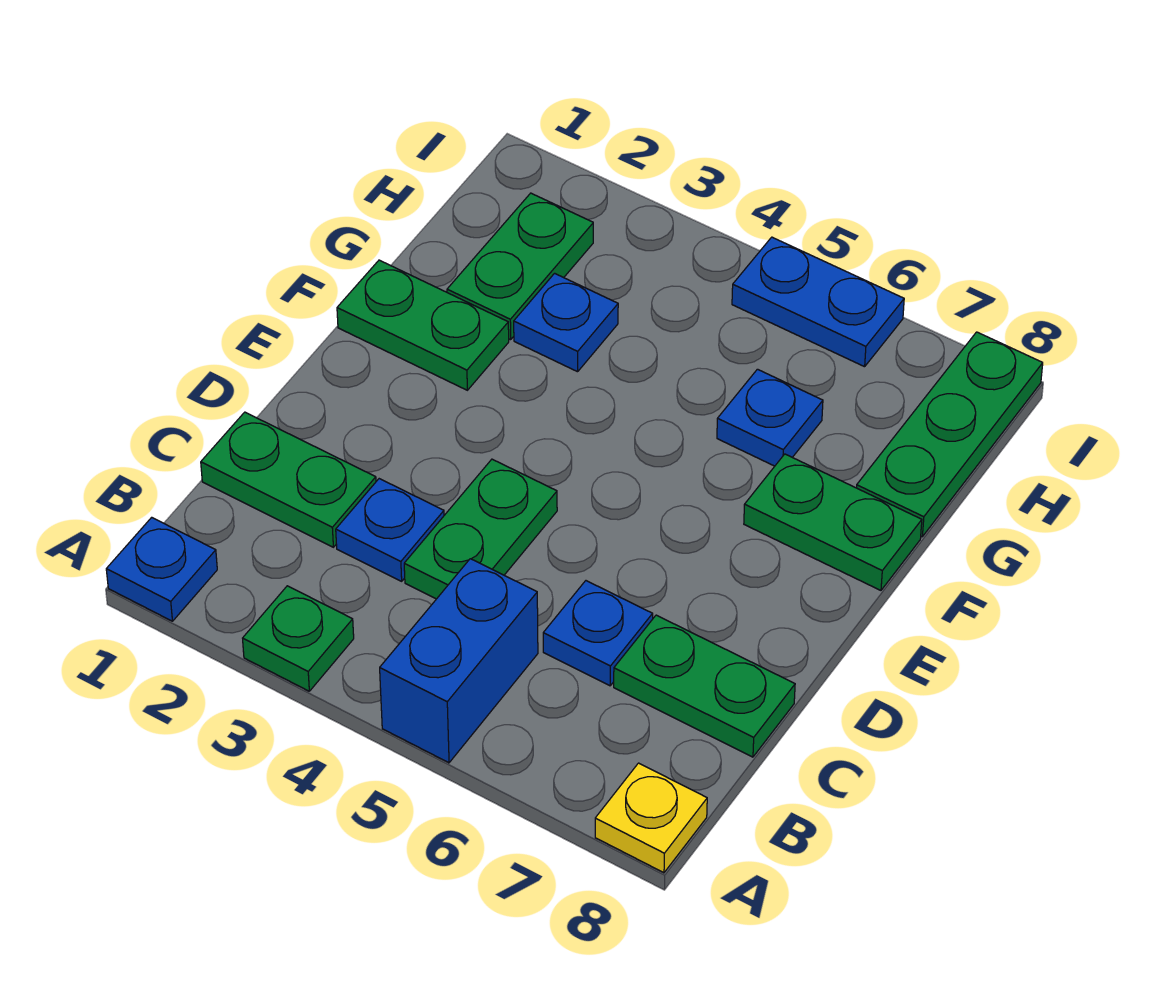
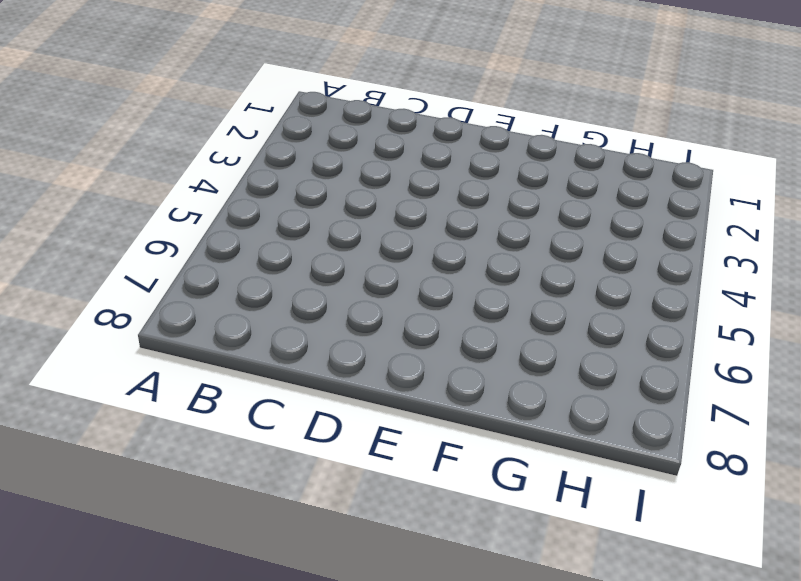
none -> blue 1x1 plate [106,517,217,621]
none -> green 1x1 plate [243,586,354,691]
none -> blue 1x2 brick [380,559,538,763]

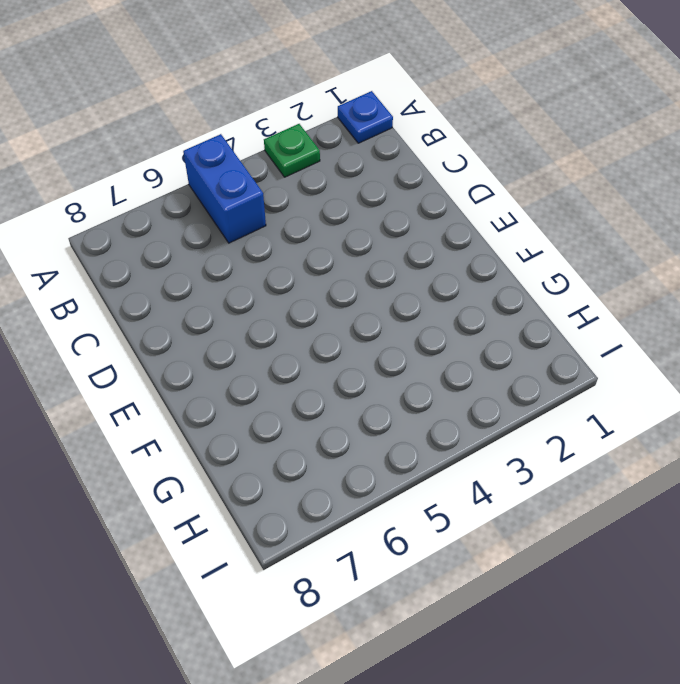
none -> yellow 1x1 plate [595,763,707,873]
none -> green 1x2 plate [201,412,376,547]
none -> blue 1x1 plate [336,479,444,581]

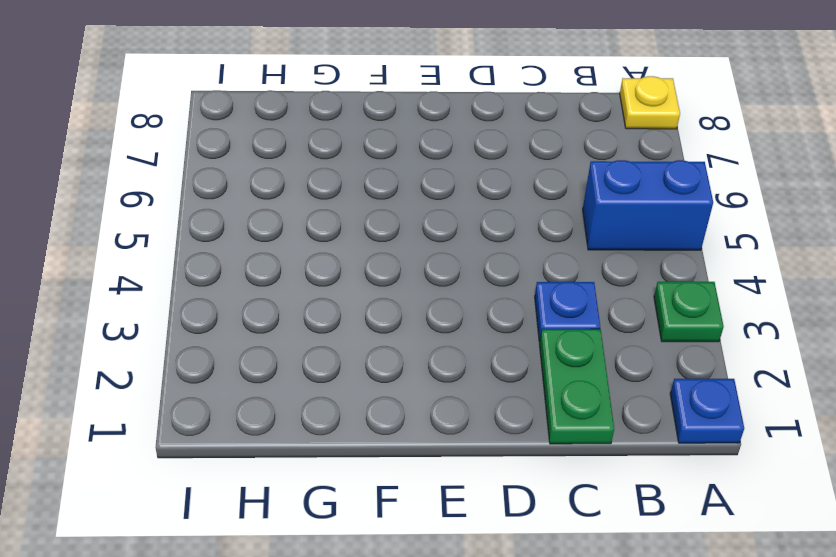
none -> green 1x2 plate [404,459,557,599]
none -> blue 1x1 plate [543,581,653,686]
none -> green 1x2 plate [614,615,795,757]

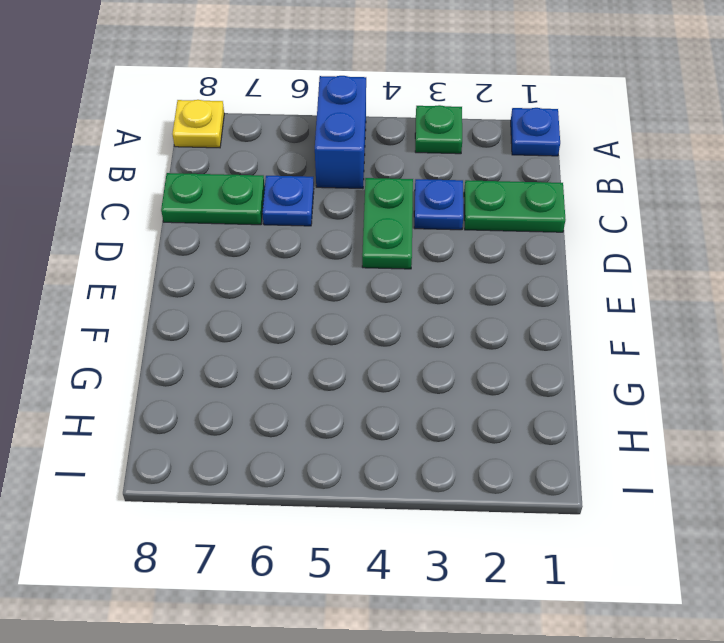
none -> green 1x2 plate [337,260,509,390]
none -> green 1x2 plate [744,454,922,590]
none -> green 1x2 plate [447,193,593,340]

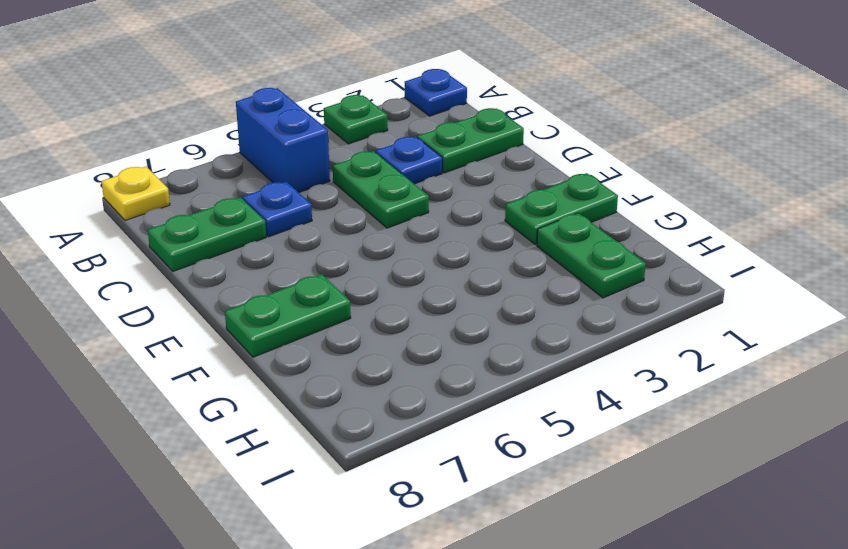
none -> blue 1x1 plate [514,273,618,372]
none -> blue 1x1 plate [717,369,823,466]
none -> green 1x3 plate [856,332,1043,537]

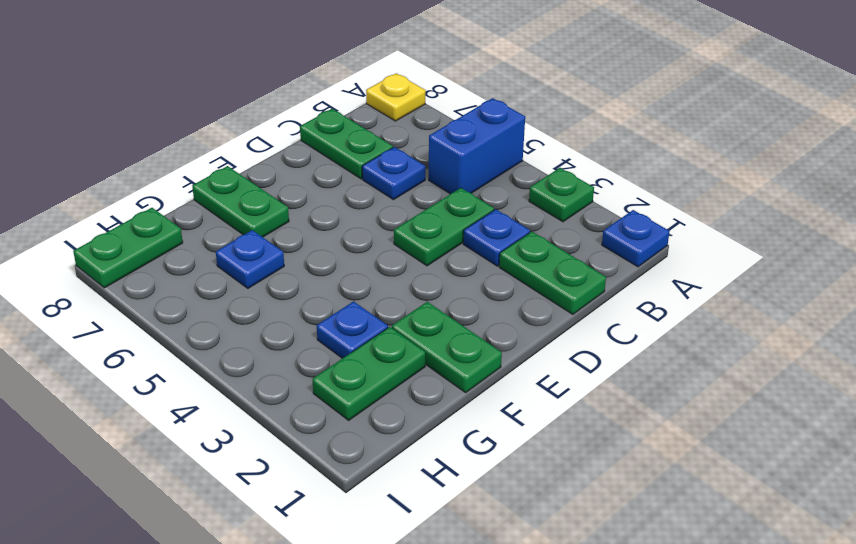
green 1x2 plate [73,208,183,288] -> green 1x3 plate [856,332,1043,537]
none -> blue 1x2 plate [732,237,904,367]

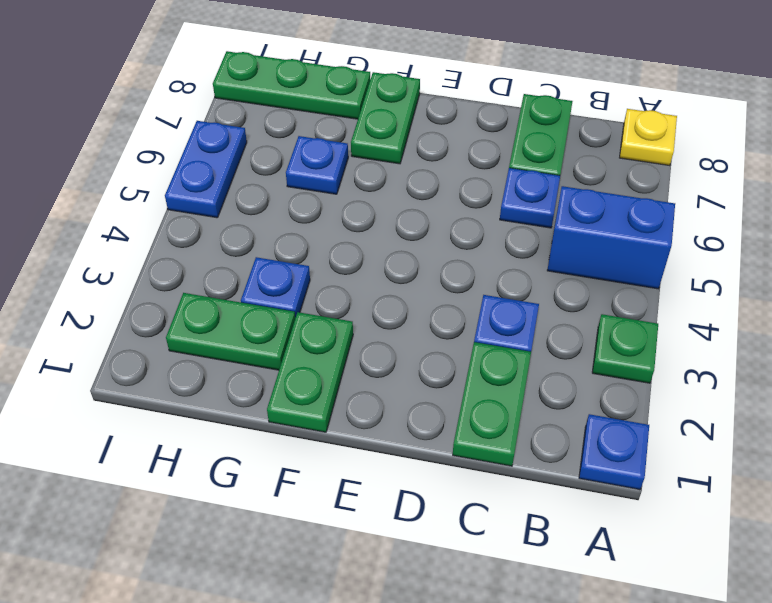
none -> green 1x2 plate [404,459,557,599]

